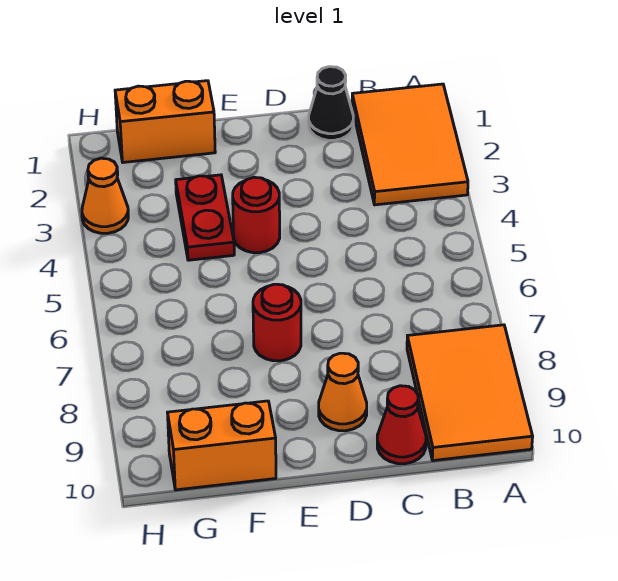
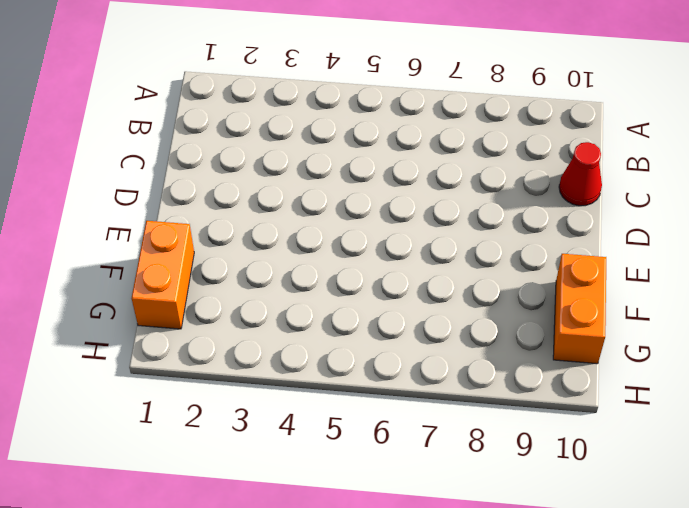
none -> orange 2x3 tile [352,84,468,205]
none -> orange 2x3 tile [407,325,533,461]

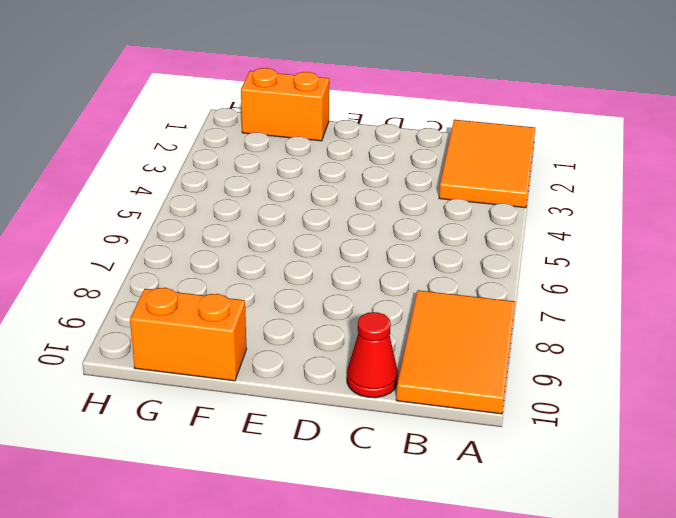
none -> black 1x1 cone [309,67,353,140]
none -> orange 1x1 cone [319,353,367,431]

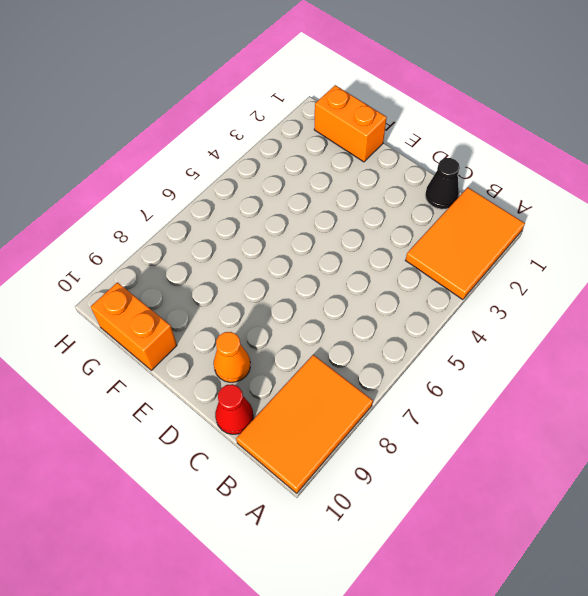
none -> red 1x1 round brick [233,177,280,253]
none -> red 1x1 round brick [253,284,301,361]

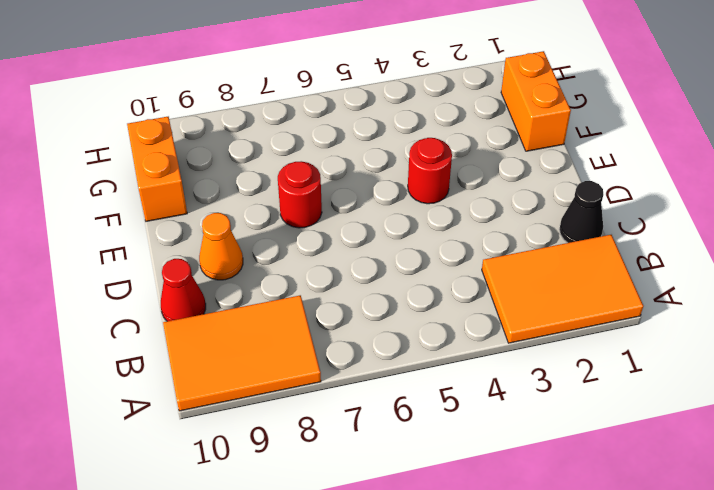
none -> red 1x2 plate [176,175,234,260]
none -> orange 1x1 cone [82,158,128,233]

